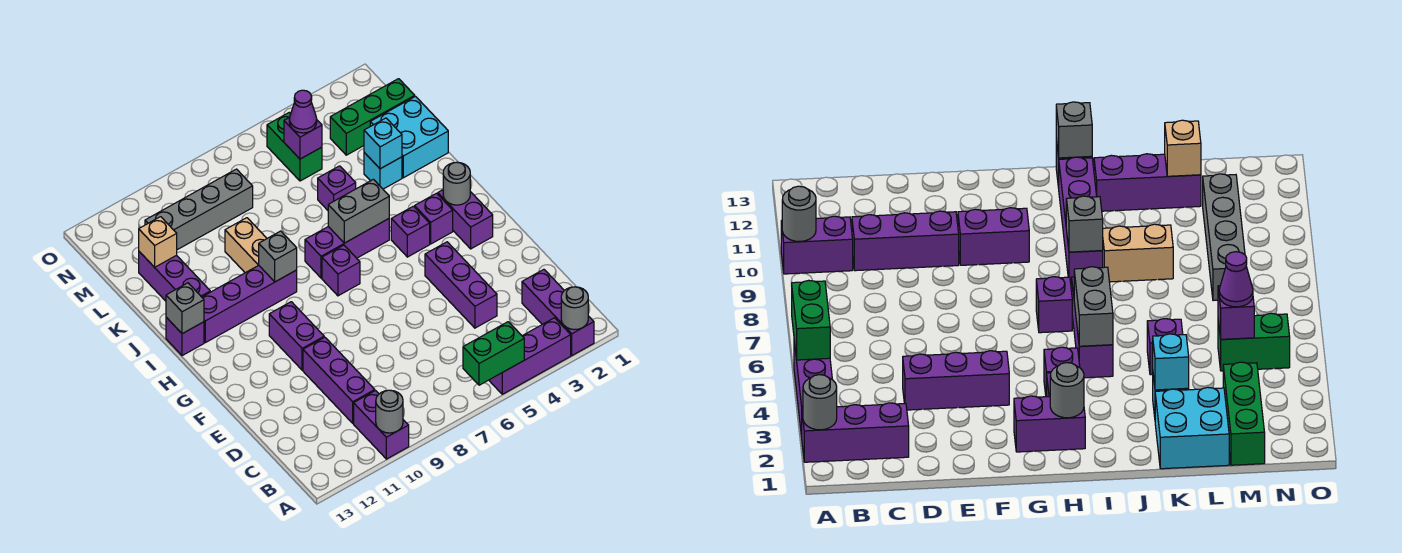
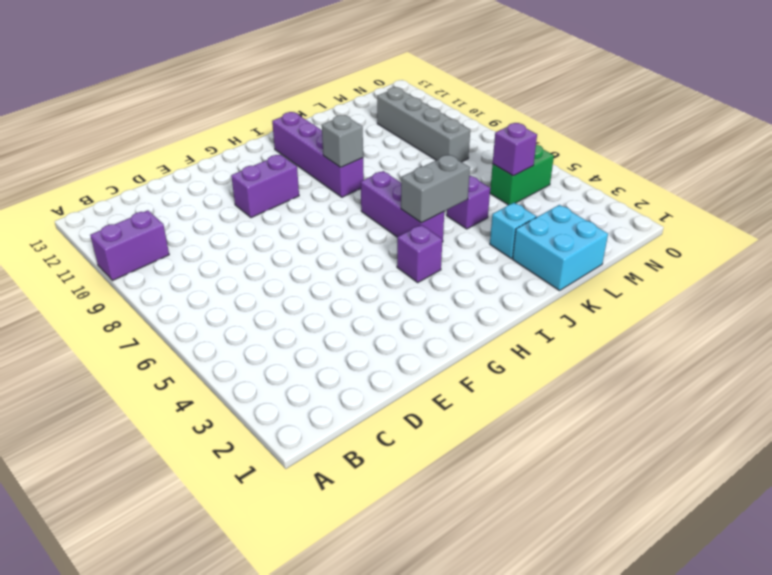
grey 1x2 brick [401,155,470,223] -> grey 1x2 brick turned to [328,179,389,243]
none -> purple 1x3 brick [522,269,594,355]
none -> purple 1x3 brick [489,318,571,394]
none -> purple 1x3 brick [303,337,375,423]
none -> purple 1x3 brick [425,242,497,328]

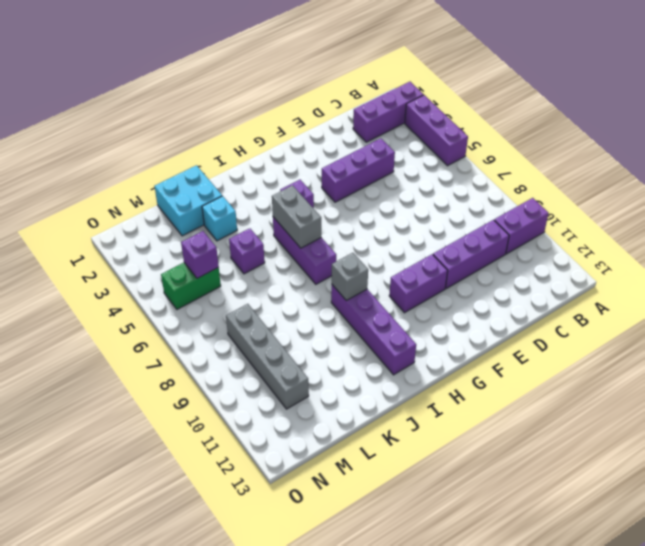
none -> purple 1x2 brick [438,190,493,249]
none -> purple 1x1 brick [415,193,453,244]
none -> purple 1x1 brick [322,245,360,296]
none -> purple 1x1 brick [166,317,204,356]

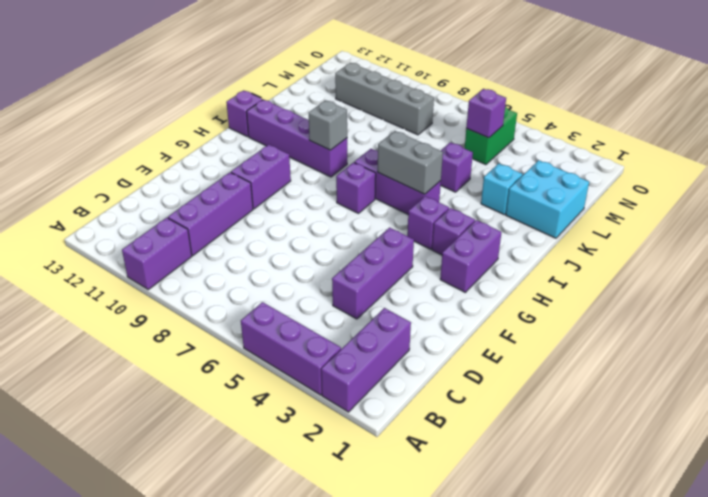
none -> tan 1x2 brick [225,218,267,273]
none -> purple 1x3 brick [139,252,210,301]
none -> green 1x3 brick [330,79,415,155]
none -> grey 1x1 round brick [561,287,588,330]

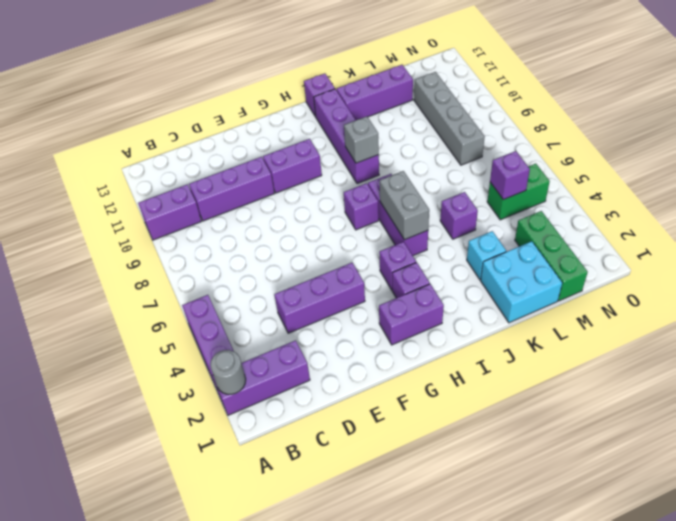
none -> tan 1x2 brick [225,218,267,273]
none -> green 1x2 brick [463,322,524,385]
none -> grey 1x1 round brick [376,390,403,433]
none -> grey 1x1 round brick [443,162,470,205]

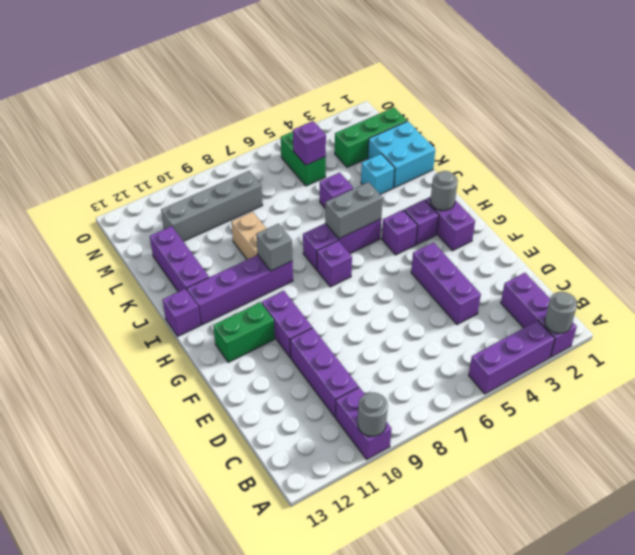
green 1x2 brick [213,302,275,362] -> green 1x2 brick moved to [463,322,524,385]
none -> grey 1x1 brick [166,283,204,334]
none -> cyan 1x1 brick [364,118,402,169]
none -> tan 1x1 brick [139,217,177,267]
none -> purple 1x1 cone [289,90,317,133]

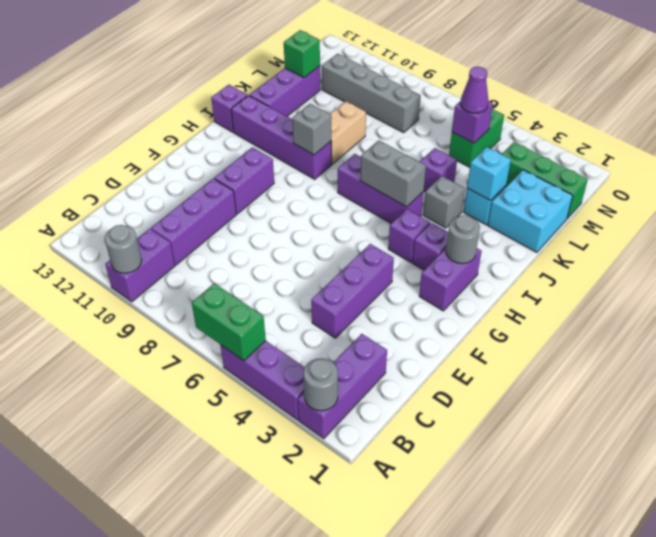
grey 1x1 brick [423,176,465,228] -> grey 1x1 brick moved to [166,283,204,334]
green 1x1 brick [284,30,320,78] -> tan 1x1 brick [139,217,177,267]
none -> purple 1x1 brick [322,245,360,296]

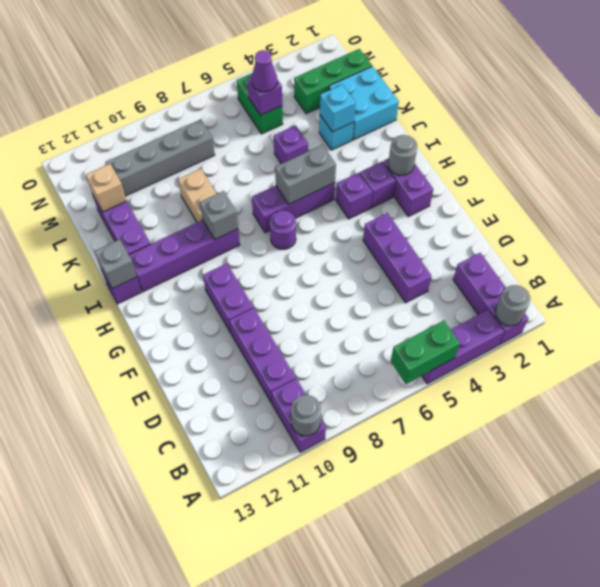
purple 1x1 round brick [270,210,296,249] -> purple 1x1 brick [322,245,360,296]

